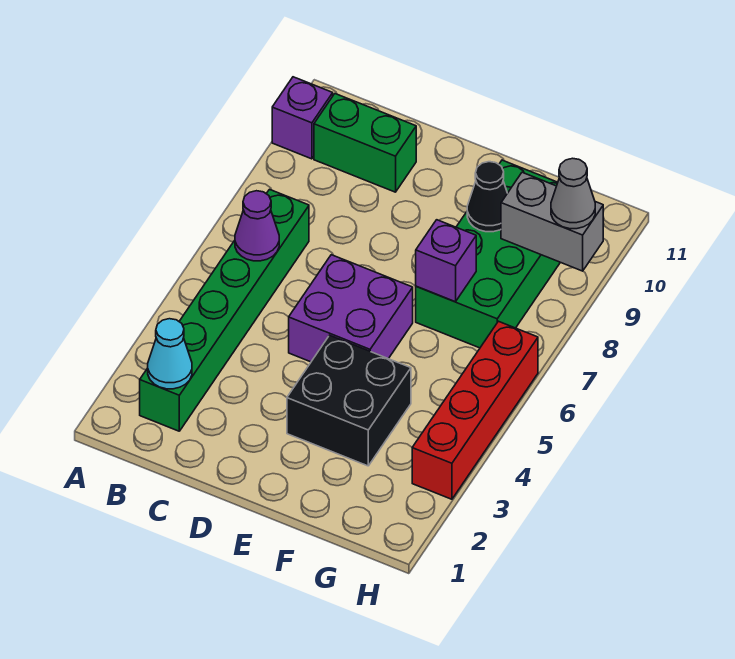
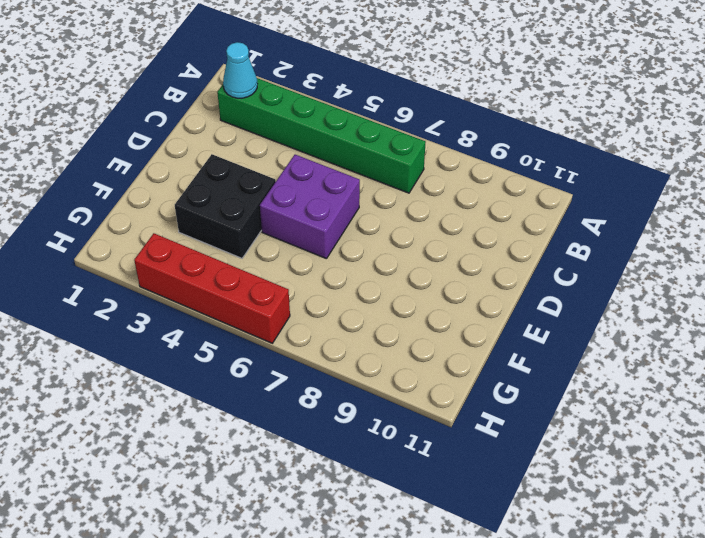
none -> purple 1x1 brick [272,77,333,159]
none -> green 1x2 brick [314,94,416,192]
none -> green 2x4 brick [416,160,560,348]

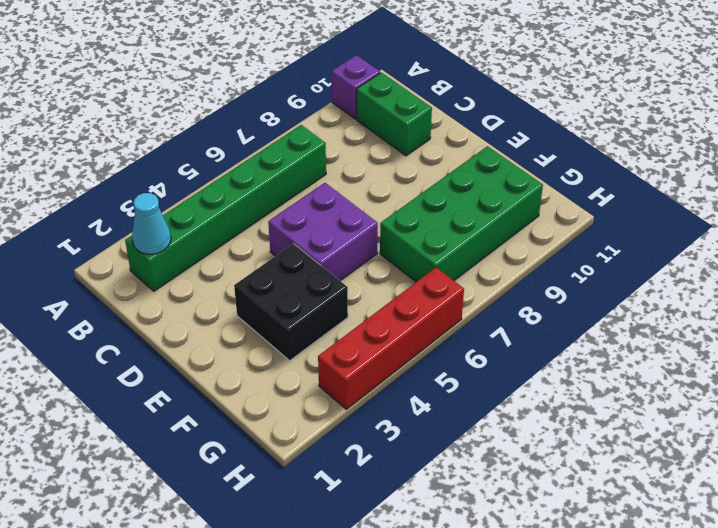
none -> purple 1x1 cone [235,191,279,261]
none -> purple 1x1 brick [416,220,476,302]
none -> black 1x1 cone [467,162,507,232]

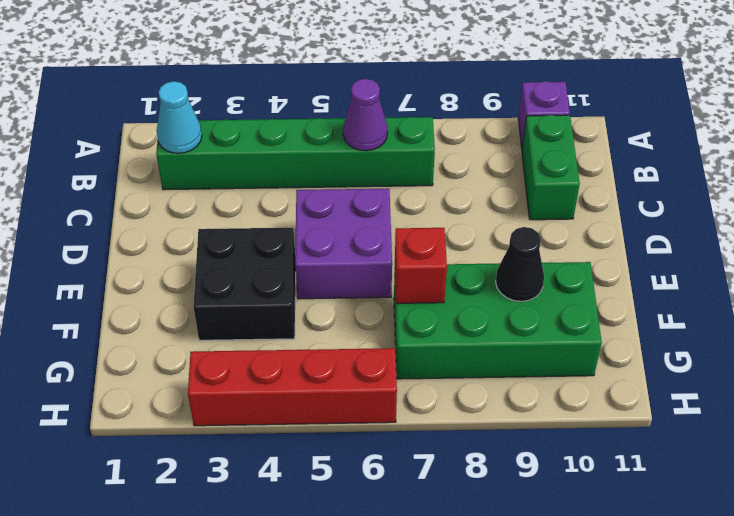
red 1x1 brick [395,228,447,303] -> purple 1x1 brick [416,220,476,302]
none -> grey 1x2 brick [501,172,603,271]
none -> grey 1x1 cone [551,158,595,229]

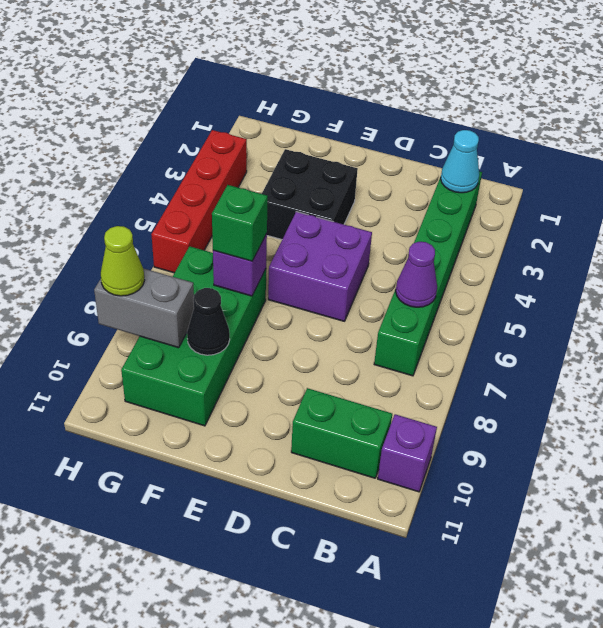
green 1x1 brick [212,185,268,261] -> none
lime 1x1 cone [101,226,145,296] -> grey 1x1 cone [551,158,595,229]

